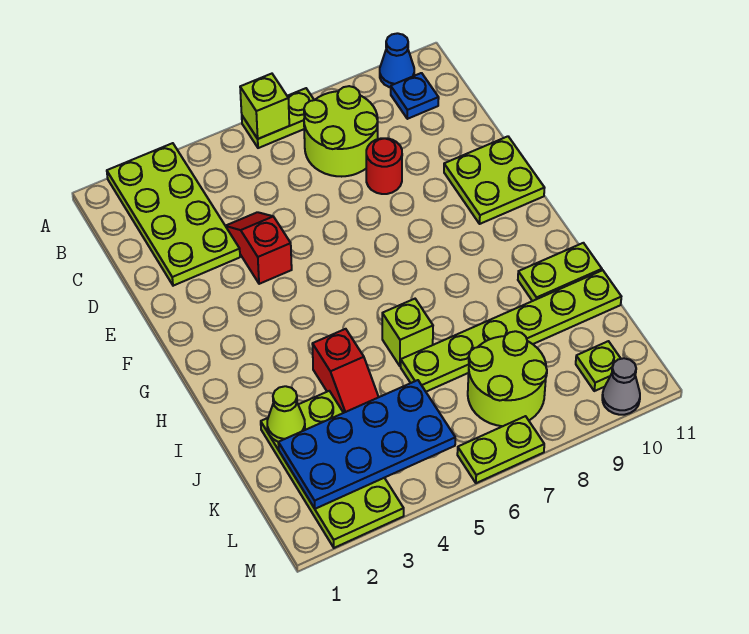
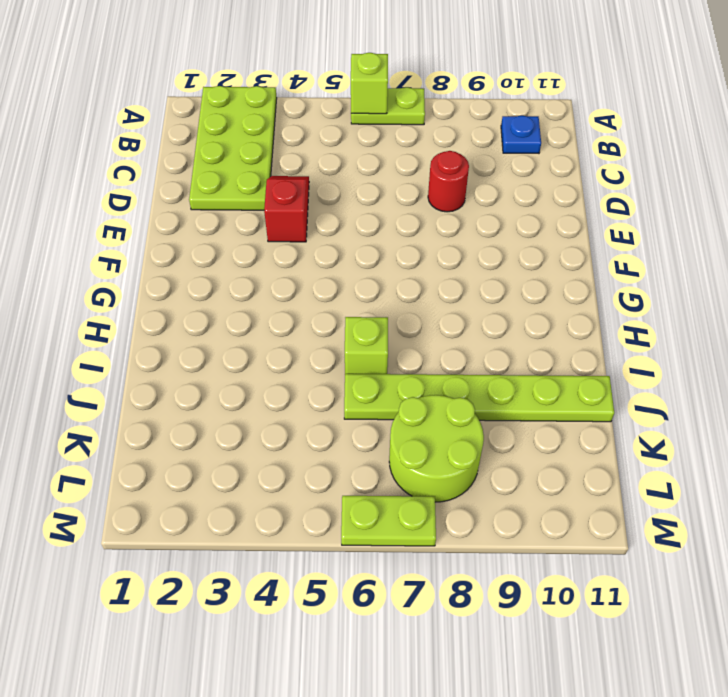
none -> blue 1x1 cone [380,33,414,88]
none -> lime 2x2 round brick [304,86,378,177]
none -> lime 2x2 plate [444,136,544,224]

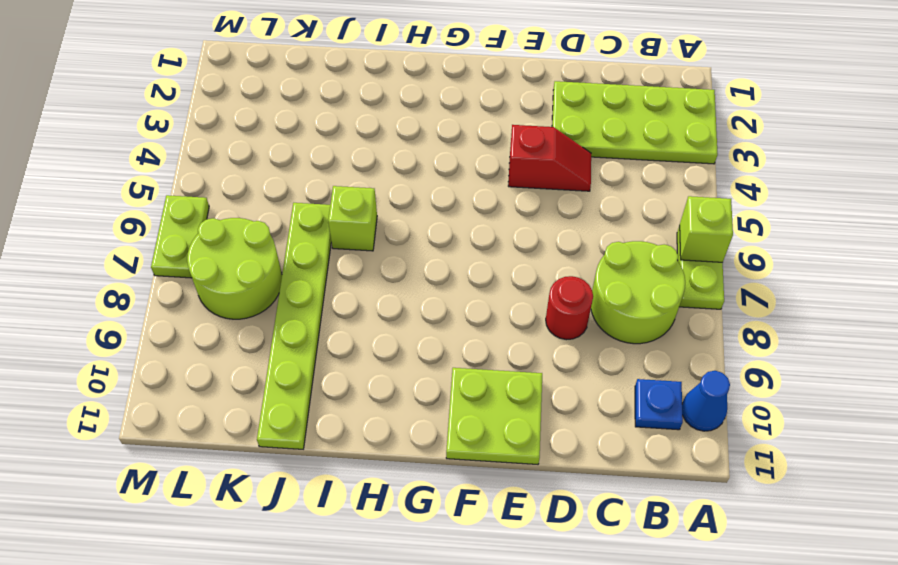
none -> red 1x2 slope [312,329,378,413]
none -> lime 1x2 plate [518,243,602,301]
none -> lime 2x4 plate [261,391,404,548]

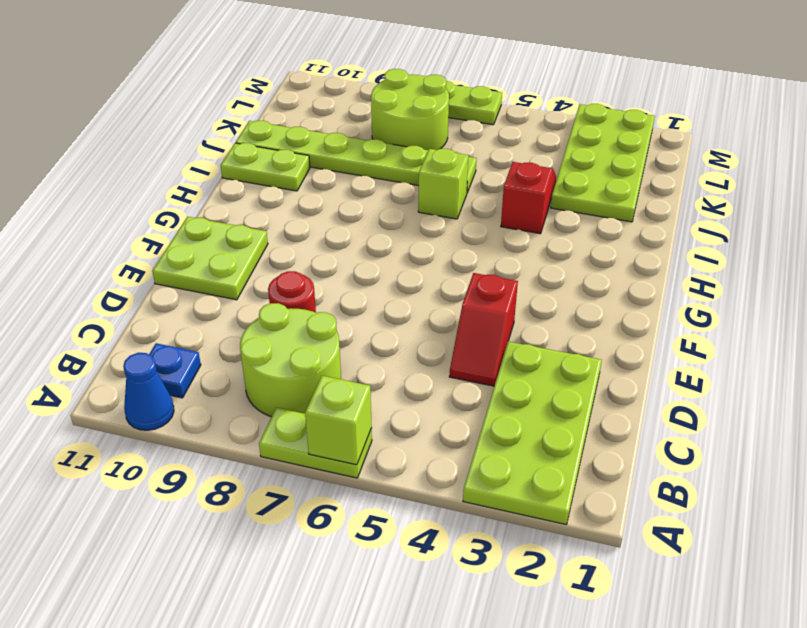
none -> lime 1x1 plate [576,341,621,391]
none -> grey 1x1 cone [602,358,640,415]
none -> lime 1x1 cone [267,386,305,442]

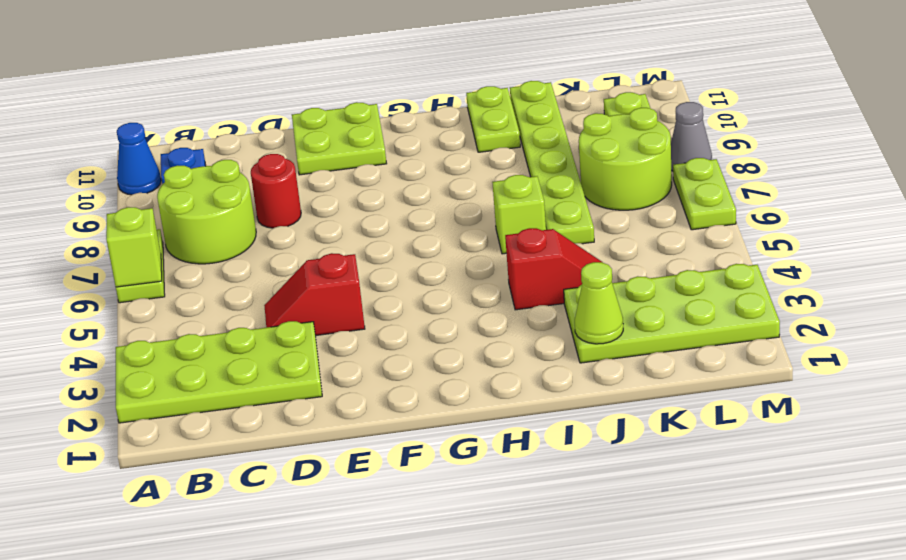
grey 1x1 cone [671,102,712,171] -> grey 1x1 cone moved to [602,358,640,415]
none -> blue 2x4 plate [278,380,455,509]

